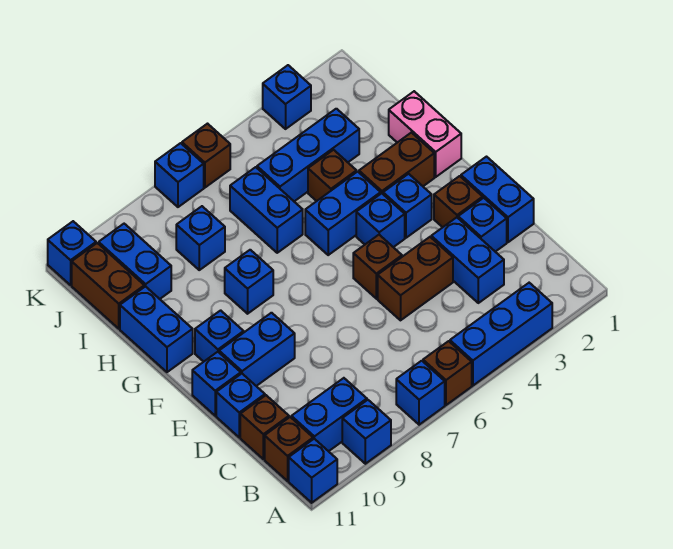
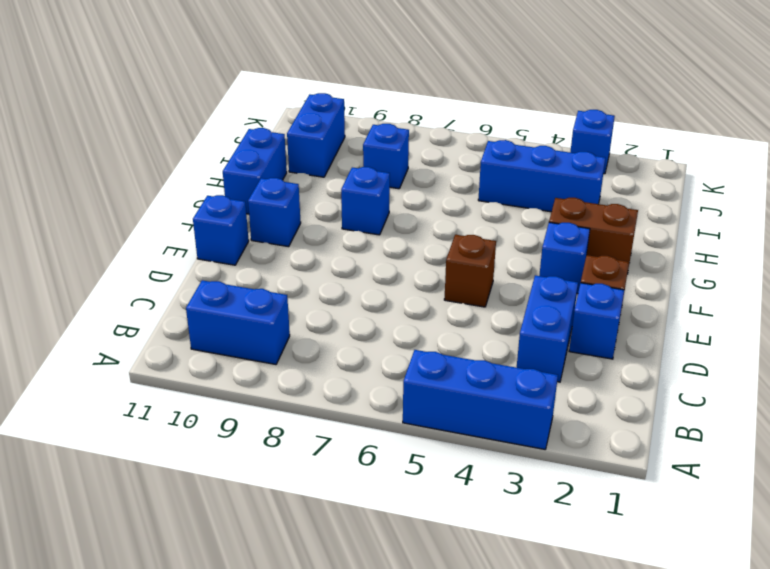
none -> brown 1x1 brick [423,341,472,405]
none -> blue 1x1 brick [396,361,445,425]
none -> blue 1x1 brick [342,400,391,464]
none -> blue 1x1 brick [289,439,337,503]

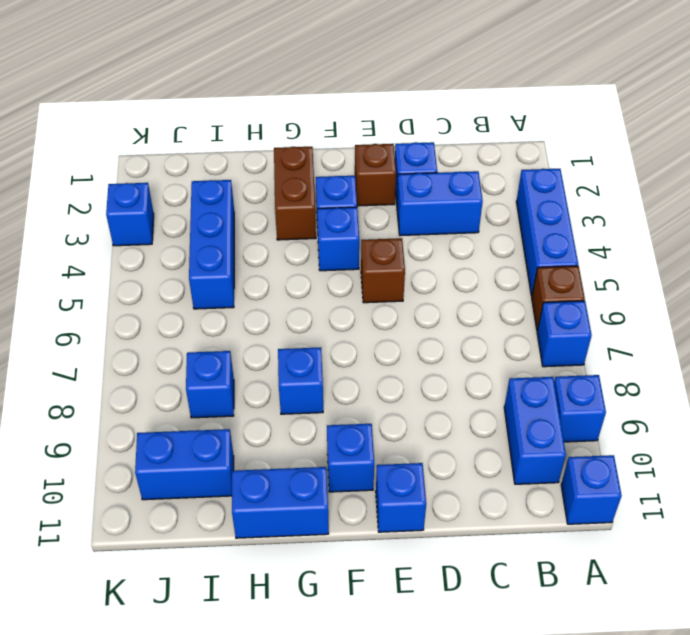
none -> brown 1x1 brick [265,417,313,481]
none -> brown 1x1 brick [240,395,289,459]
none -> blue 1x2 brick [461,157,534,242]
none -> brown 1x2 brick [378,237,453,320]

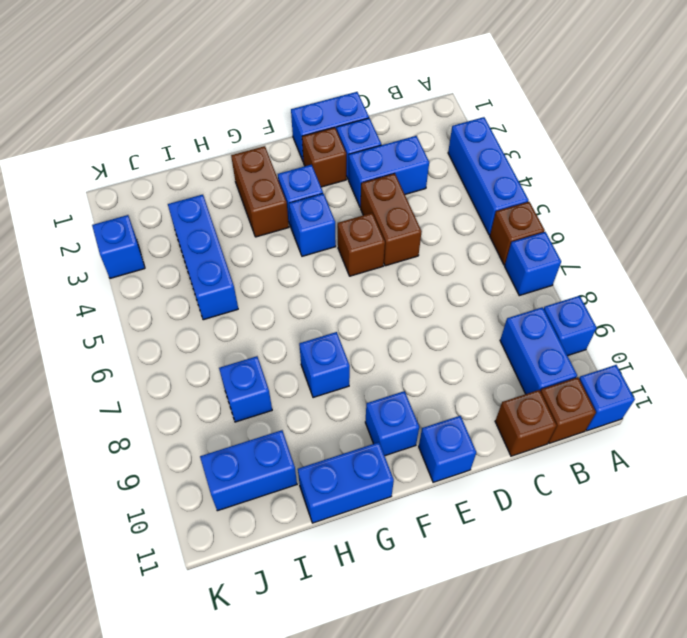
none -> blue 1x1 brick [216,374,265,437]
none -> blue 1x2 brick [219,313,295,386]
none -> pink 1x2 brick [389,91,461,177]
none -> blue 1x2 brick [305,172,381,255]

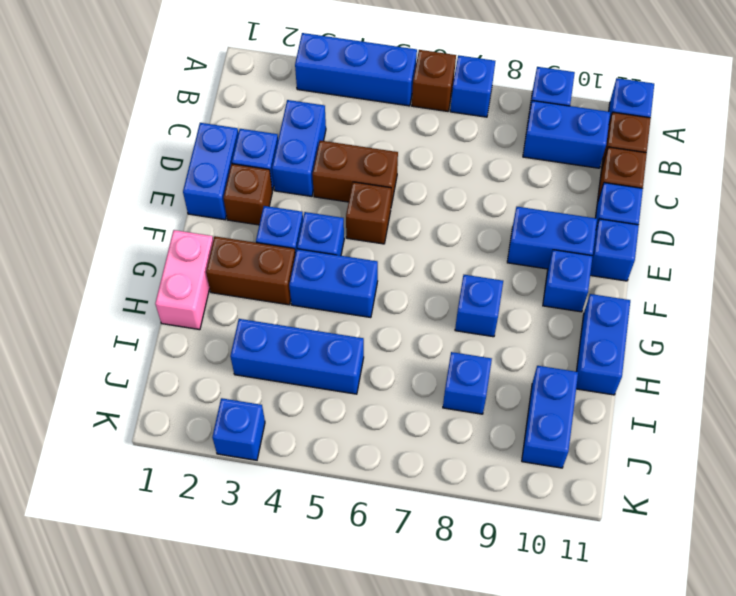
none -> brown 1x1 brick [308,150,357,201]
none -> blue 1x2 brick [230,167,303,253]
none -> brown 1x2 brick [72,243,144,329]
none -> brown 1x1 brick [182,124,230,188]

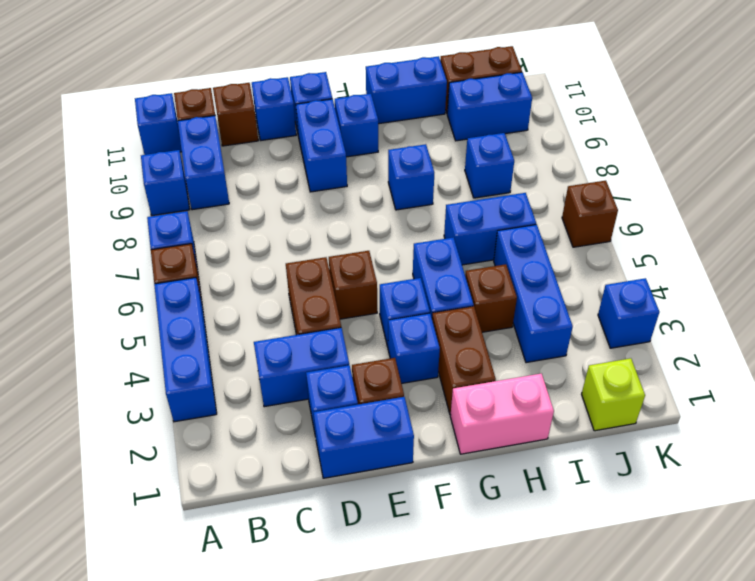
lime 1x1 brick [582,358,645,431] -> none
none -> blue 1x1 brick [155,143,204,207]
none -> blue 1x1 brick [48,221,96,285]

